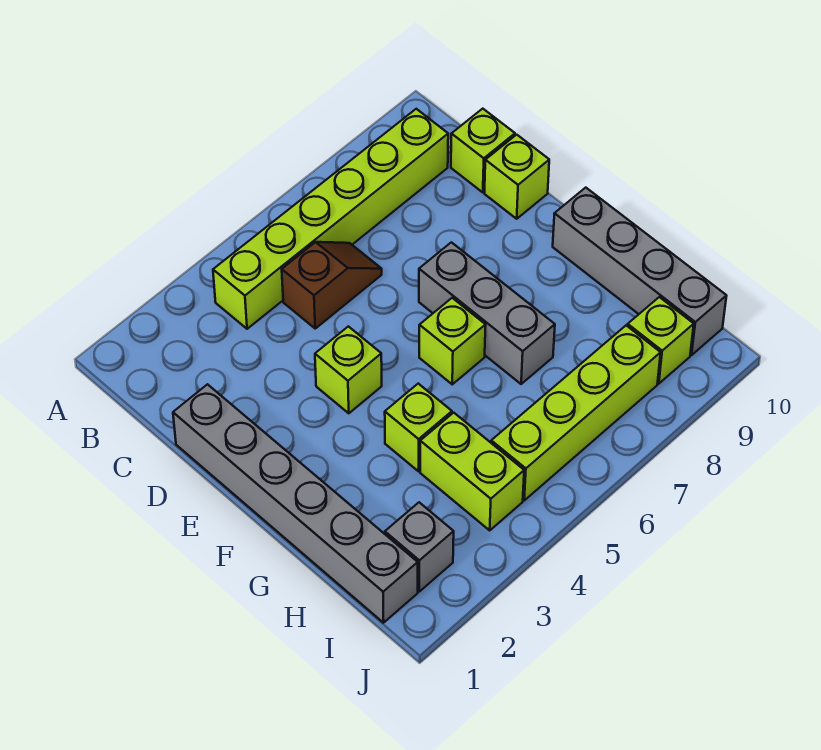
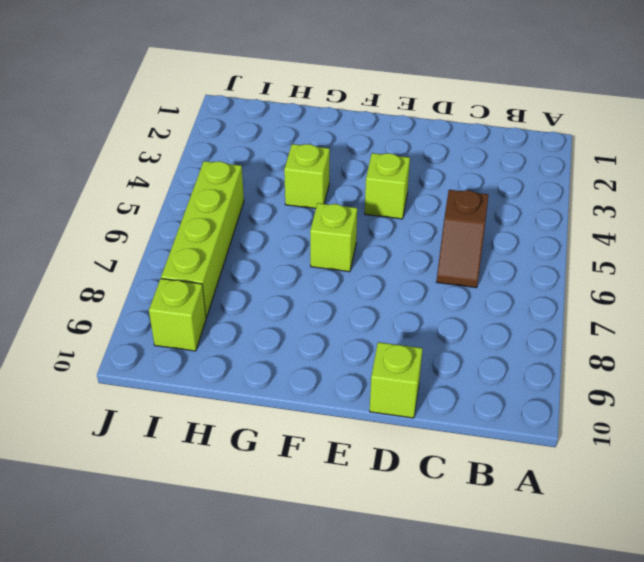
none -> lime 1x6 brick [213,109,448,329]
none -> lime 1x1 brick [451,109,515,192]
none -> grey 1x6 brick [173,384,418,623]

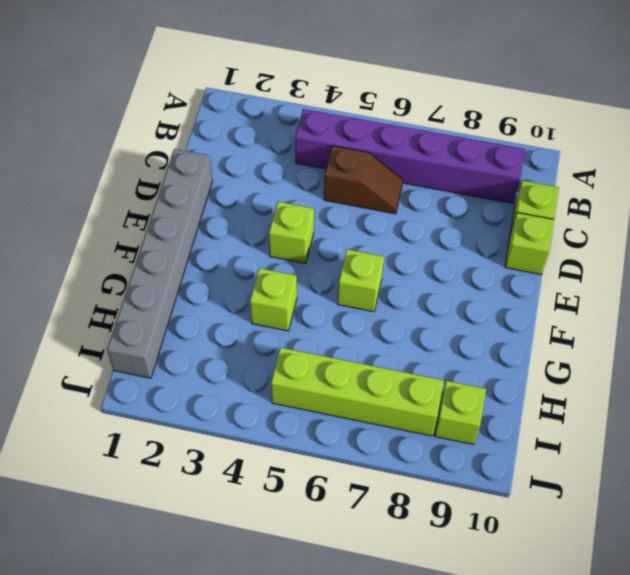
purple 1x6 brick [295,109,525,203] -> lime 1x6 brick [213,109,448,329]
none -> grey 1x3 brick [419,242,555,384]
none -> grey 1x4 brick [553,188,726,355]
none -> lime 1x2 brick [420,413,524,530]

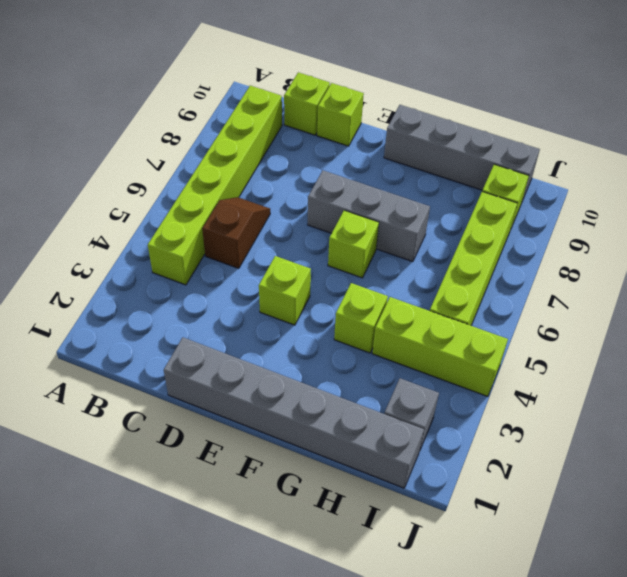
lime 1x3 brick [372,297,508,397] -> lime 1x2 brick [420,413,524,530]

